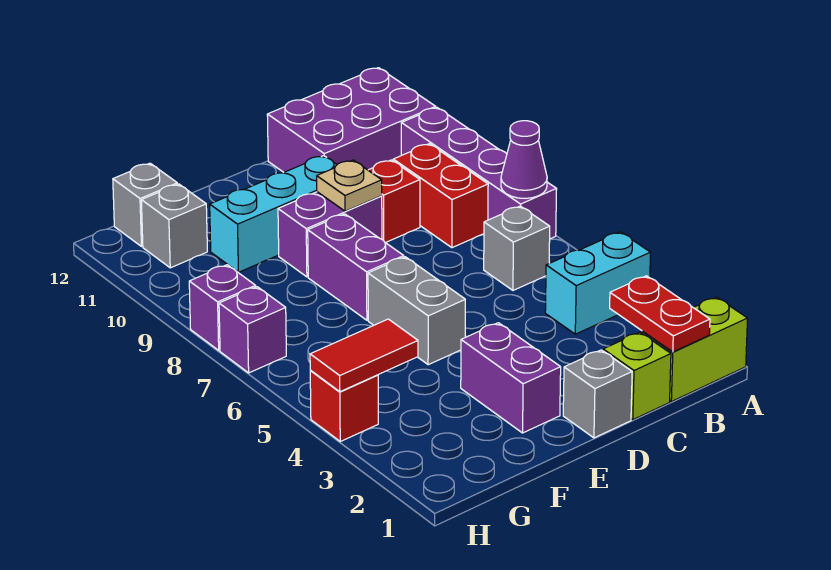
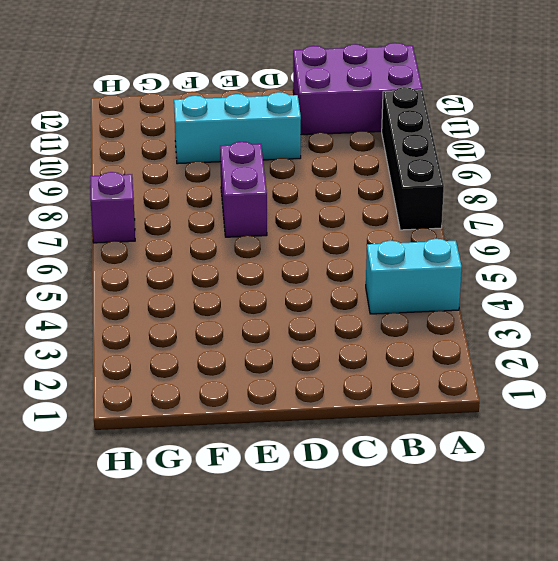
black 1x4 brick [382,87,444,230] -> purple 1x4 brick [401,108,557,239]
none -> lime 1x2 brick [642,297,748,402]
none -> grey 1x1 brick [484,206,550,290]
none -> red 1x2 brick [393,144,488,248]

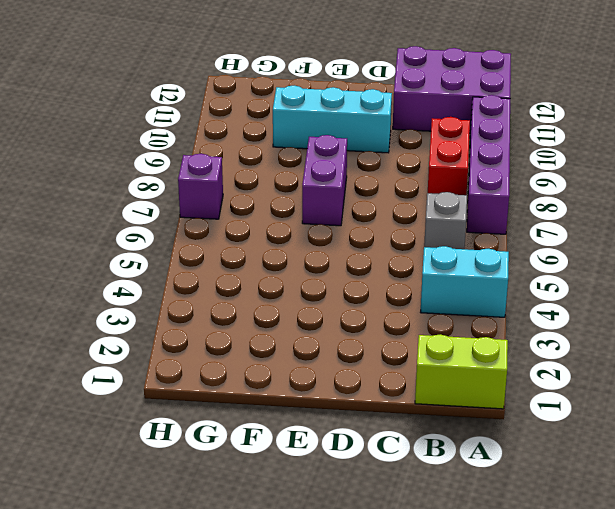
none -> lime 1x1 brick [603,332,671,420]
none -> red 1x1 brick [368,160,420,243]
none -> grey 1x1 brick [563,350,632,438]

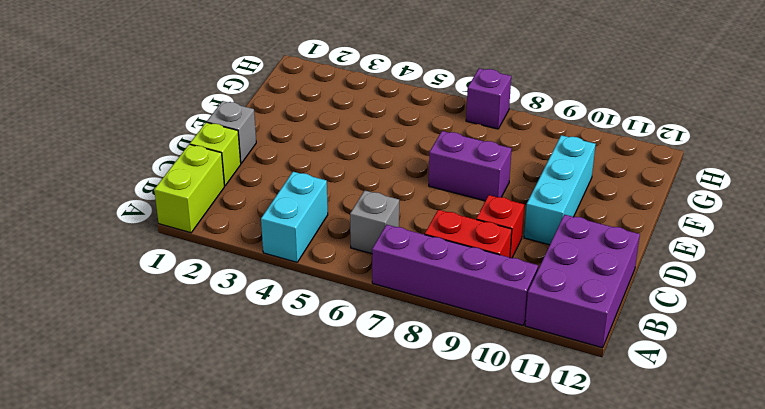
none -> purple 1x2 brick [278,192,382,277]
none -> purple 1x2 brick [461,323,561,433]
none -> grey 1x2 brick [368,257,465,365]

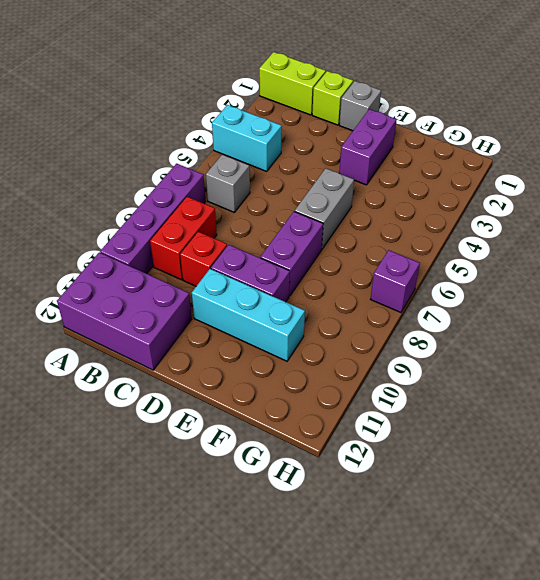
none -> grey 1x1 brick [141,184,207,268]
none -> grey 1x1 brick [113,163,177,246]
none -> red 1x1 brick [310,370,378,441]

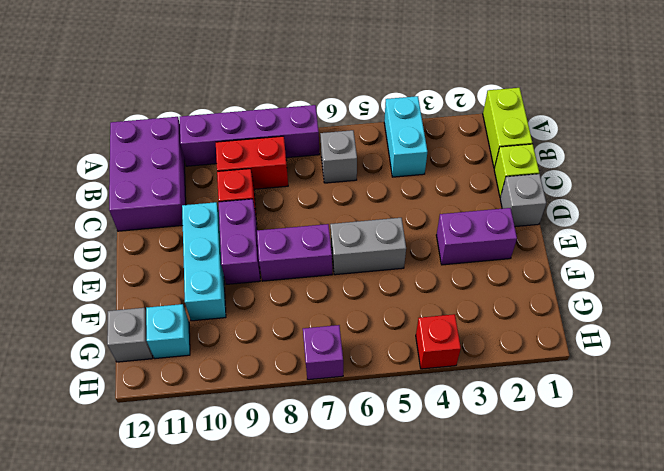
cyan 1x1 brick [146,304,190,359] -> grey 1x1 brick [141,184,207,268]
none -> purple 1x1 brick [189,265,256,350]
none -> purple 1x1 cone [501,121,547,198]
none -> red 1x2 plate [610,276,710,352]

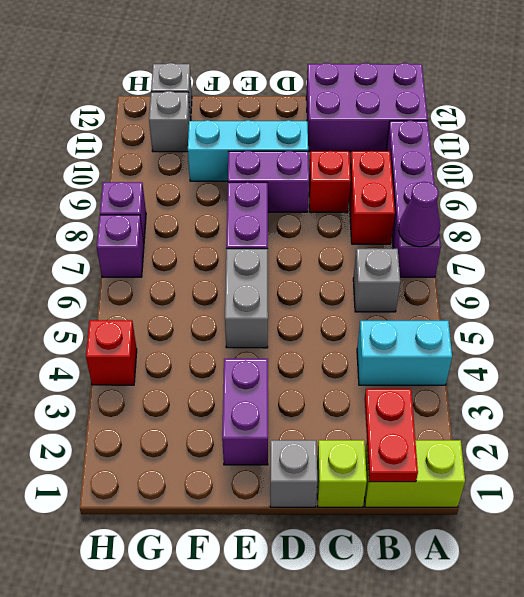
none -> tan 1x1 plate [317,160,382,211]
none -> red 1x2 tile [310,319,418,392]

